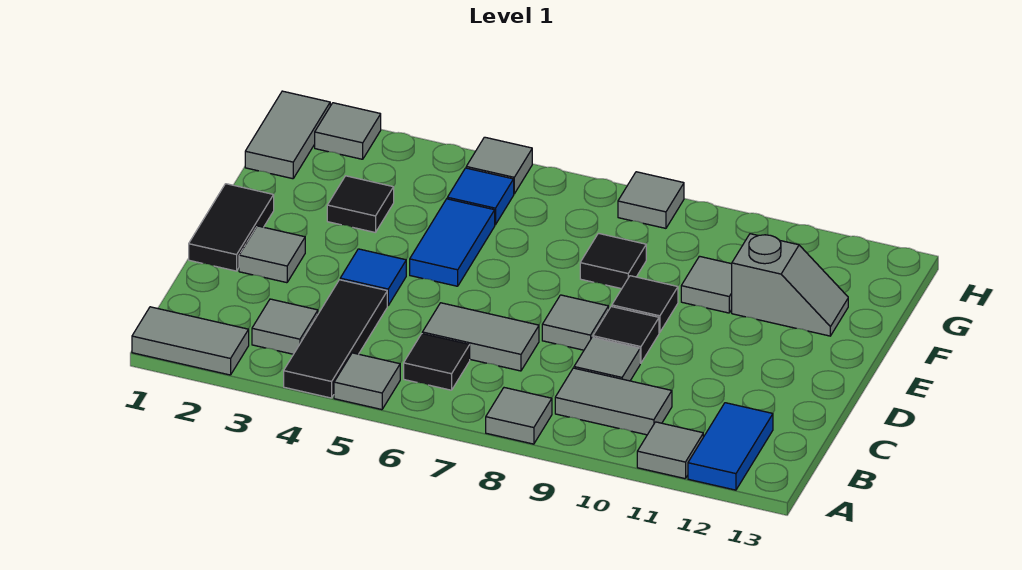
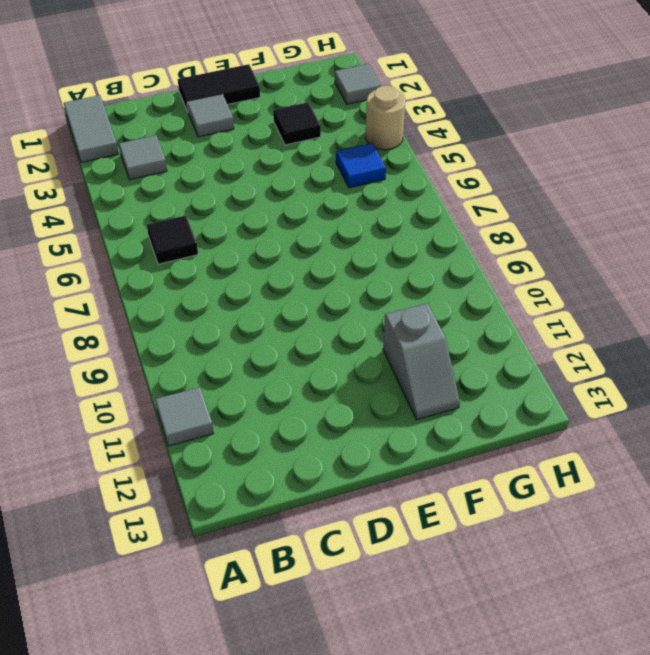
tan 1x1 round brick [366,86,405,150] -> none
none -> black 1x3 tile [284,280,387,398]
none -> grey 1x1 tile [334,353,400,410]
none -> grey 1x1 tile [486,388,552,444]

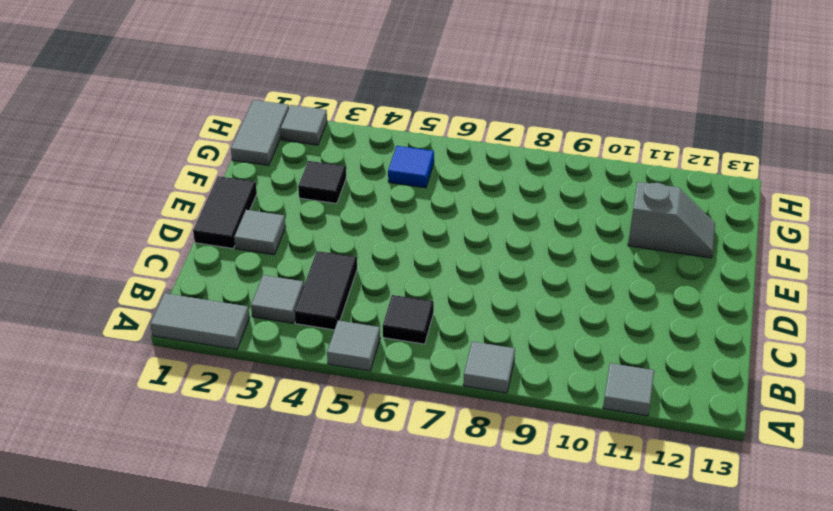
black 1x2 tile [294,251,357,330] -> black 1x3 tile [284,280,387,398]
none -> blue 1x2 tile [688,403,773,490]
none -> grey 1x2 tile [555,368,672,435]
none -> grey 1x2 tile [422,303,539,371]

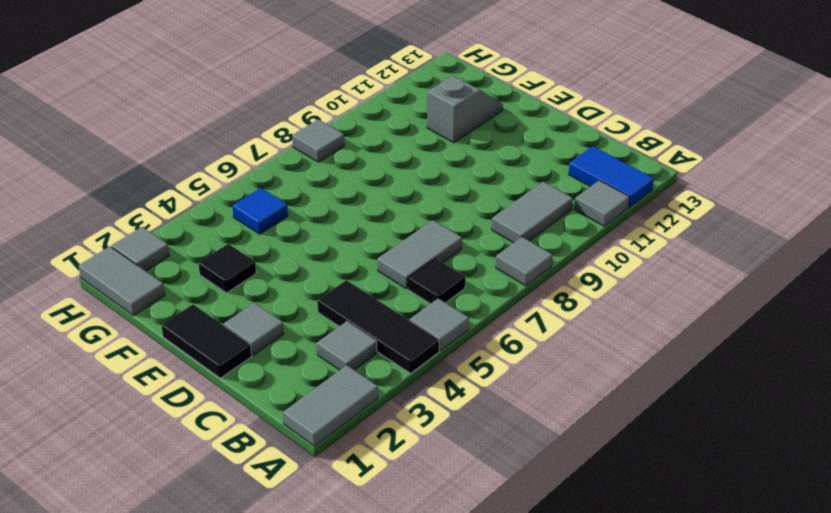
none -> grey 1x1 tile [574,337,640,381]
none -> blue 1x1 tile [340,249,406,306]
none -> grey 1x1 tile [542,295,609,350]

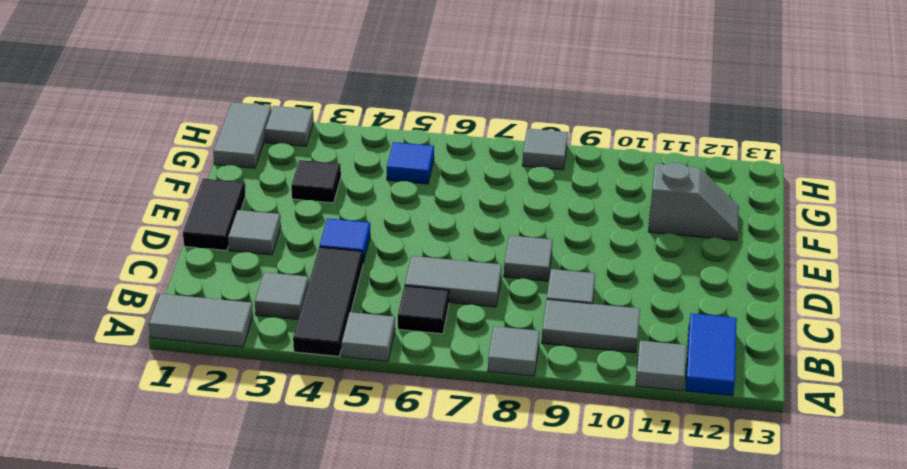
none -> black 1x1 tile [593,307,659,363]
none -> blue 1x2 tile [410,199,495,286]
none -> black 1x1 tile [612,276,678,332]

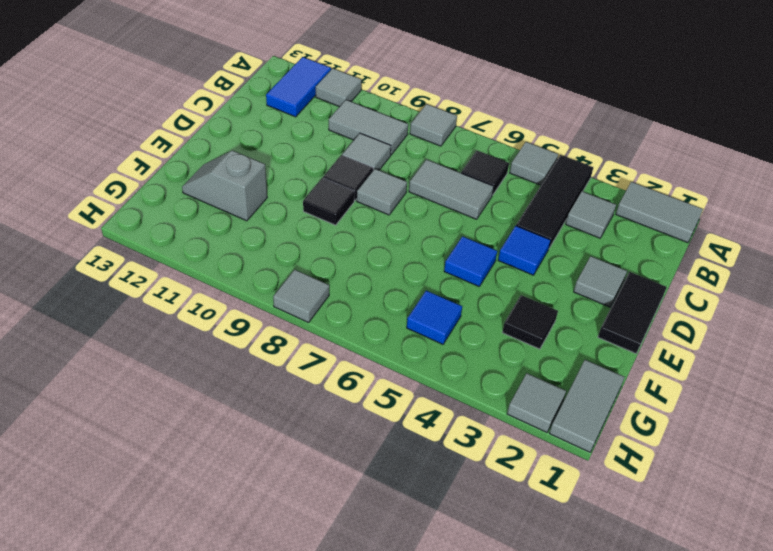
blue 1x1 tile [444,236,497,287] -> blue 1x2 tile [410,199,495,286]
none -> black 1x1 tile [580,233,646,289]
none -> grey 1x1 tile [681,256,732,313]
none -> grey 1x1 tile [466,137,532,194]

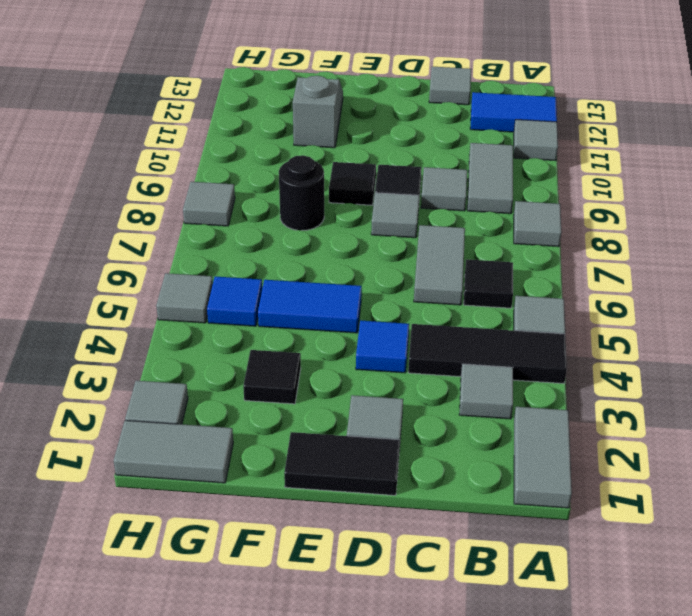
grey 1x1 tile [429,67,471,105] -> grey 1x1 tile moved to [681,256,732,313]
black 1x1 round brick [279,155,324,231] -> black 1x1 tile [580,233,646,289]

